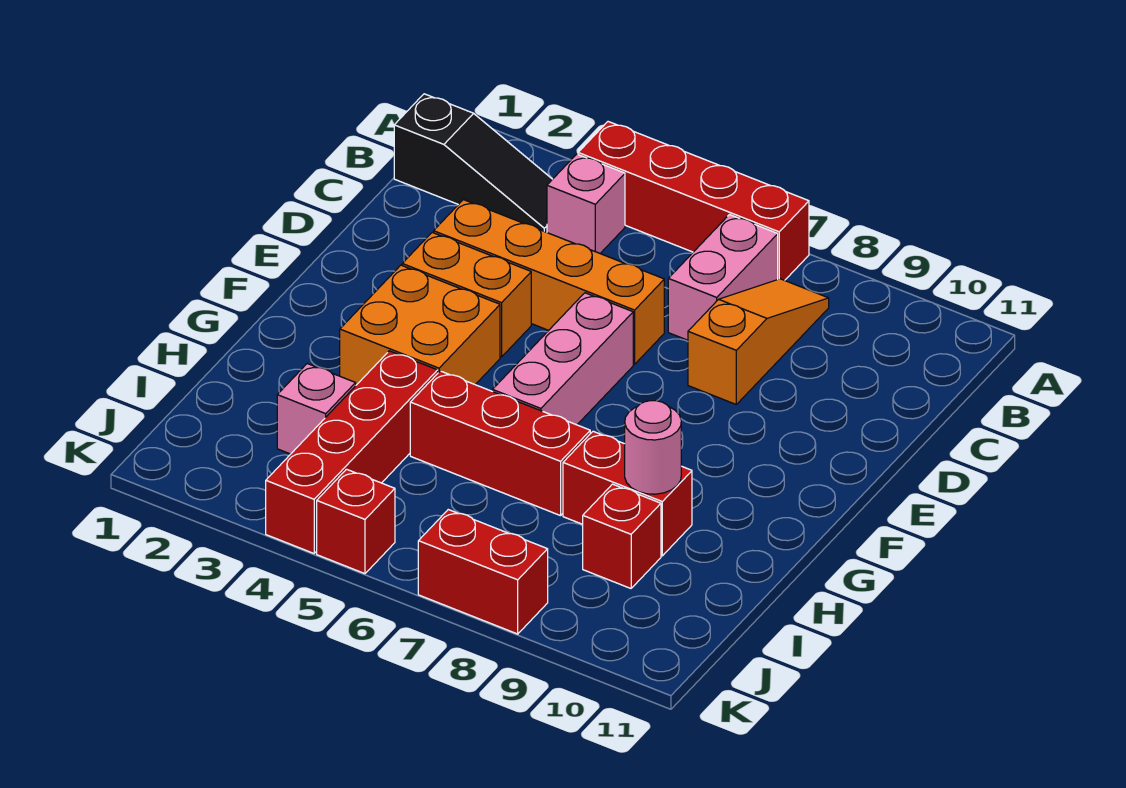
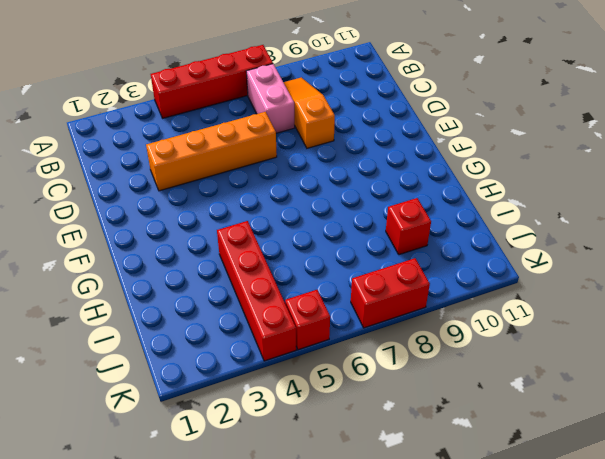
none -> black 1x3 slope [394,94,552,232]
none -> pink 1x1 brick [547,154,625,253]
none -> orange 1x2 brick [402,232,531,357]

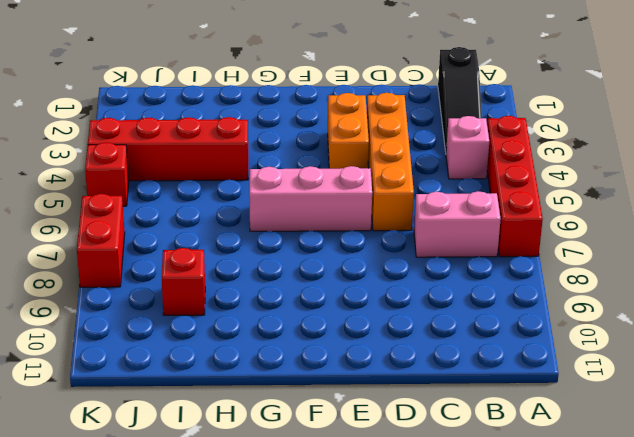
none -> orange 1x3 slope [688,279,829,404]
none -> orange 2x2 brick [340,265,500,385]
none -> red 1x3 brick [410,371,590,516]

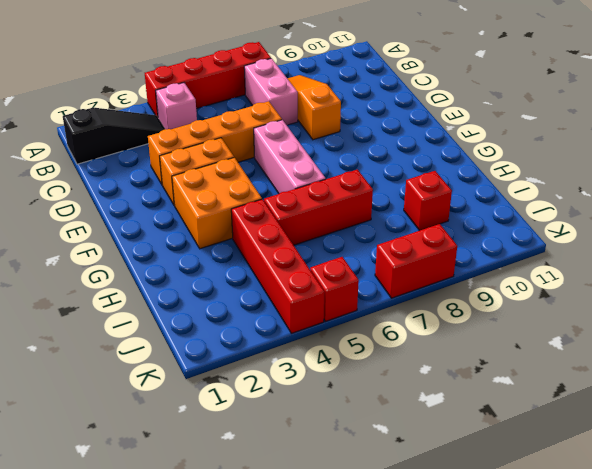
none -> red 1x2 brick [563,431,692,556]
none -> pink 1x1 brick [277,364,356,454]
none -> pink 1x1 round brick [625,401,681,494]

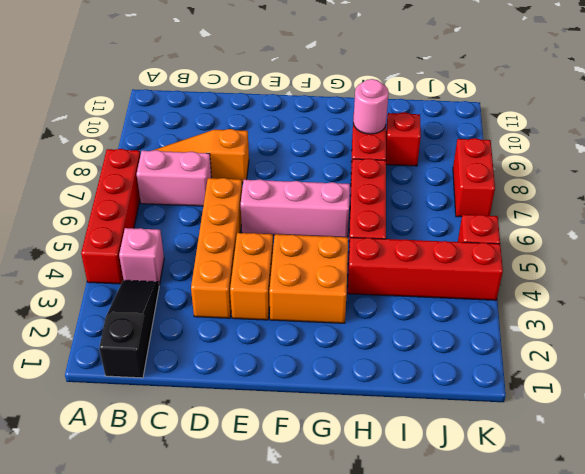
none -> pink 1x1 brick [277,364,356,454]

